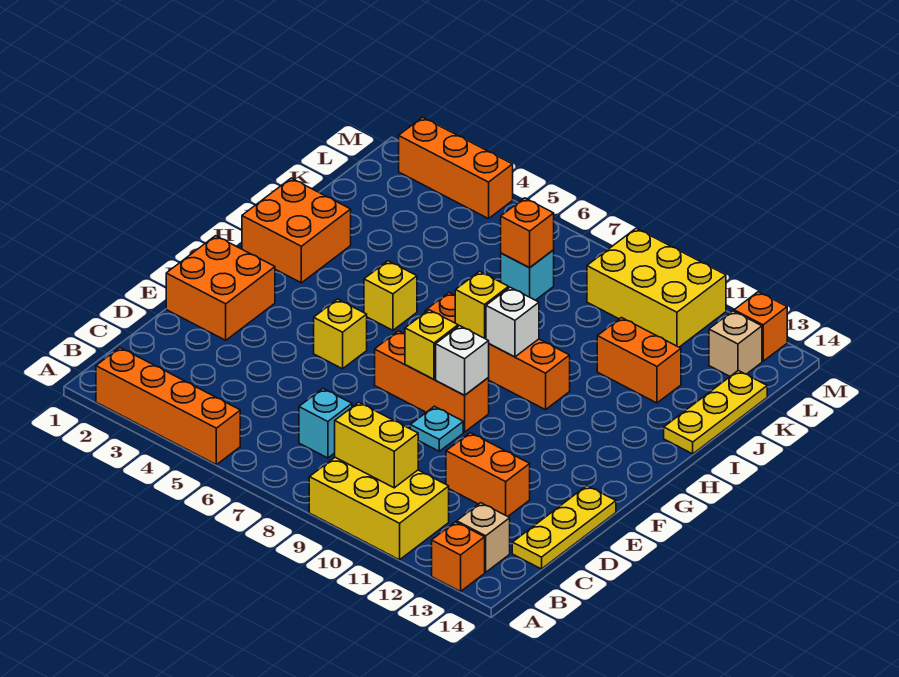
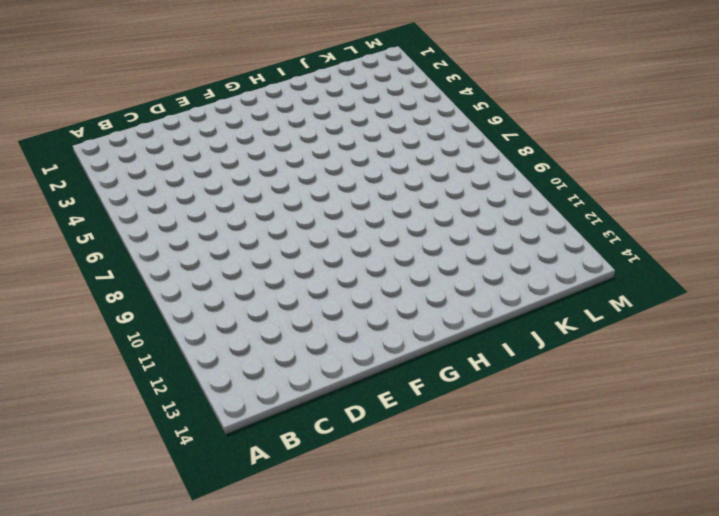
none -> orange 1x4 brick [96,348,240,465]
none -> yellow 2x3 brick [309,457,449,560]
none -> orange 1x1 brick [432,522,485,591]

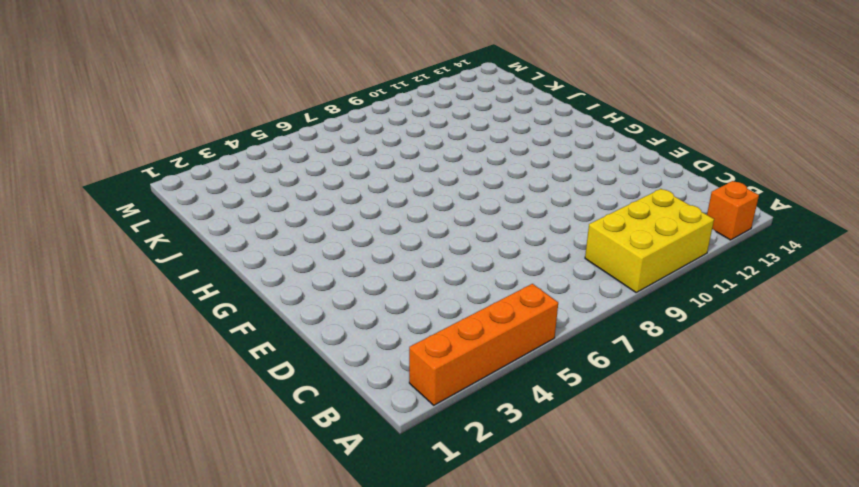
none -> tan 1x1 brick [457,503,510,572]
none -> cyan 1x1 brick [299,389,352,458]
none -> yellow 1x3 plate [512,486,616,569]

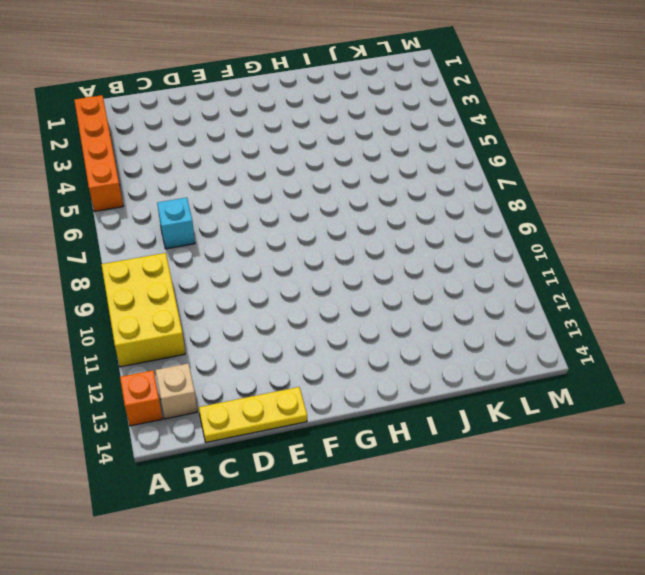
none -> orange 1x2 brick [446,433,530,516]
none -> orange 2x2 brick [166,236,275,340]
none -> cyan 1x1 plate [410,406,463,451]

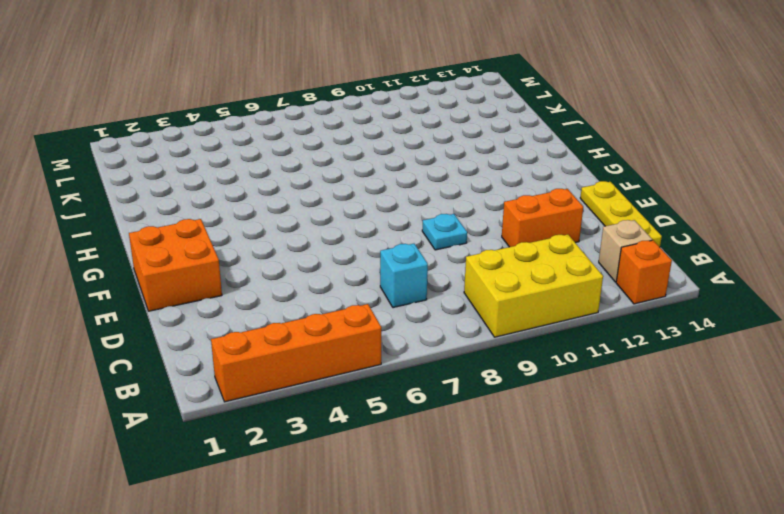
none -> yellow 1x1 brick [314,299,367,369]
none -> orange 1x3 brick [375,331,489,432]
none -> orange 2x2 brick [242,178,351,283]

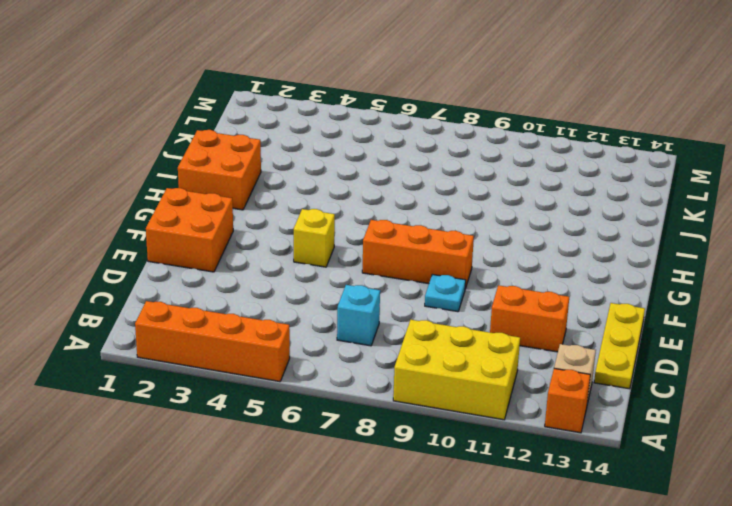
none -> yellow 1x1 brick [364,261,417,330]
none -> orange 1x4 brick [425,293,570,410]
none -> yellow 1x3 plate [664,371,767,454]

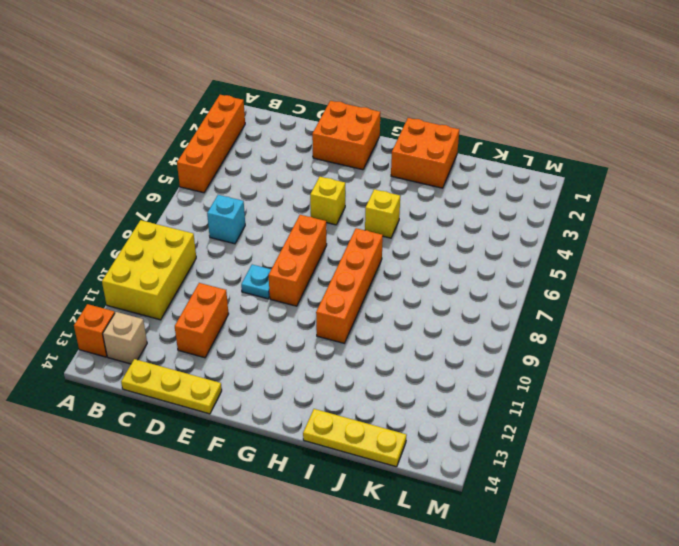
none -> orange 1x2 brick [597,318,681,403]
none -> cyan 1x1 brick [501,250,554,300]
none -> yellow 2x3 brick [587,228,726,347]

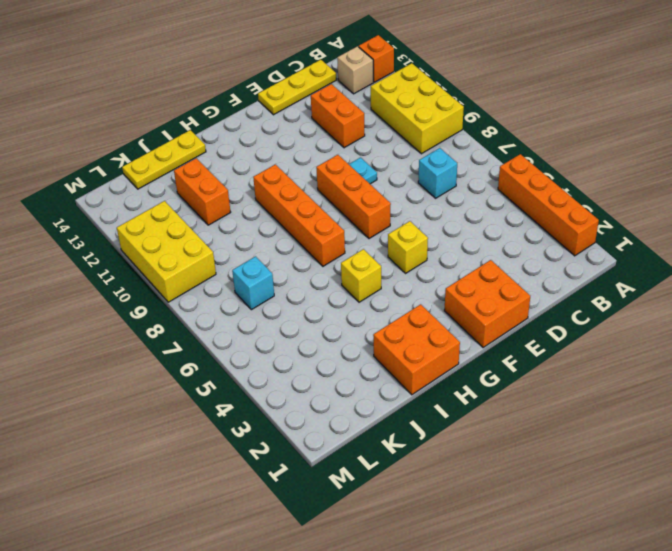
none -> tan 1x1 brick [709,311,762,376]
none -> orange 1x3 brick [399,117,513,219]
none -> orange 1x1 brick [734,292,787,361]

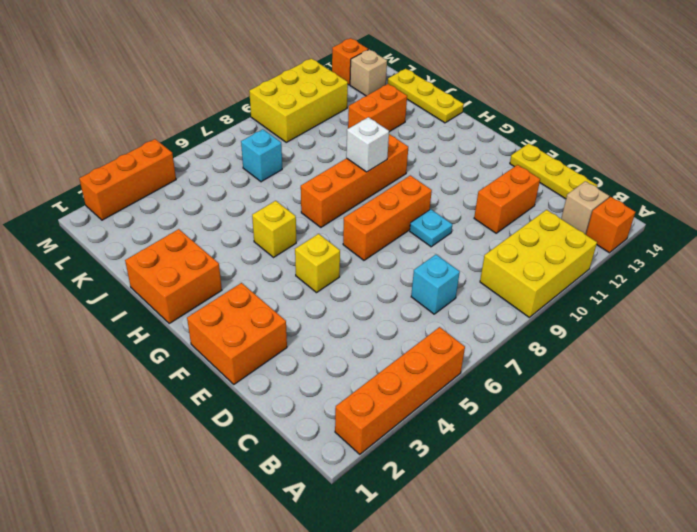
none -> yellow 1x2 brick [335,402,418,488]
none -> yellow 1x1 brick [405,310,458,379]
none -> white 1x1 brick [436,326,489,395]

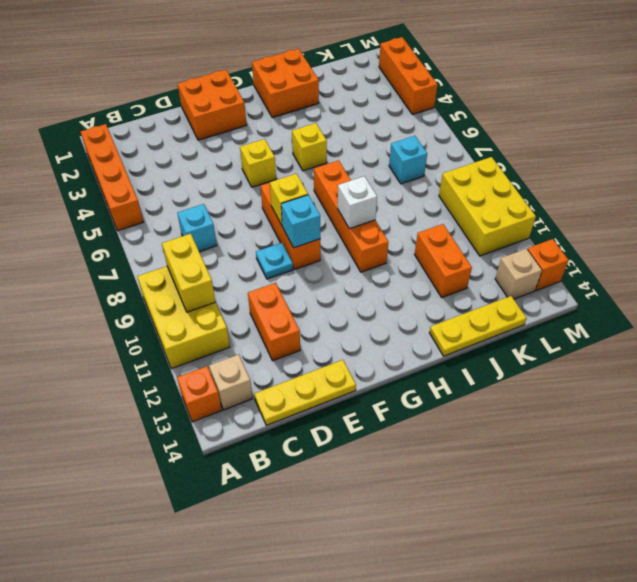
cyan 1x1 brick [281,195,320,248] -> white 1x1 brick [436,326,489,395]
none -> yellow 1x1 brick [455,271,509,339]
none -> orange 1x1 brick [501,198,554,268]

